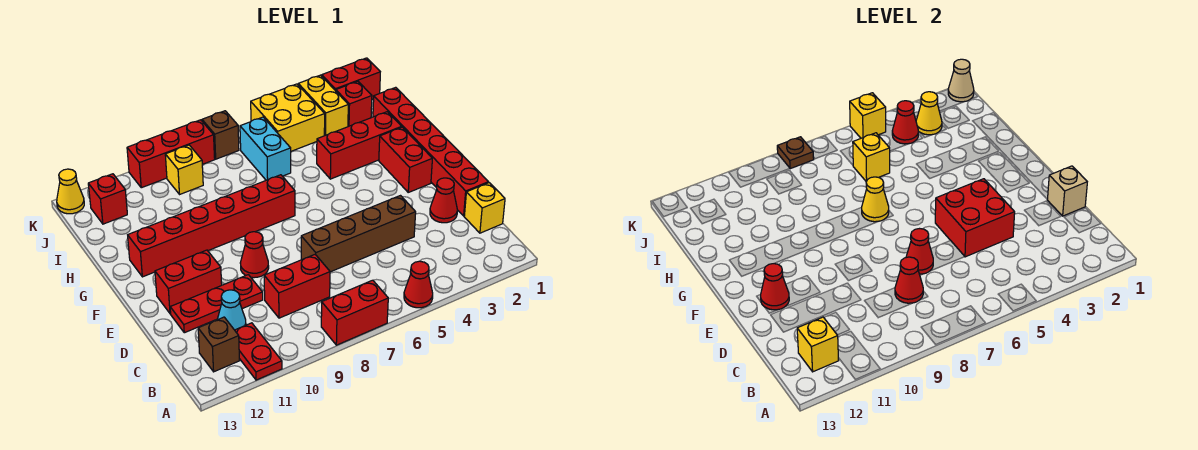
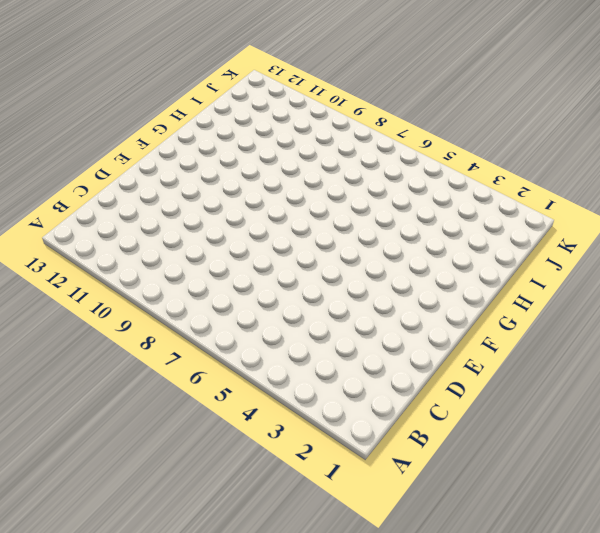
none -> red 1x1 cone [404,261,433,308]
none -> red 1x2 brick [321,280,388,345]
none -> red 1x2 plate [235,323,282,380]
none -> brown 1x1 brick [198,317,240,372]

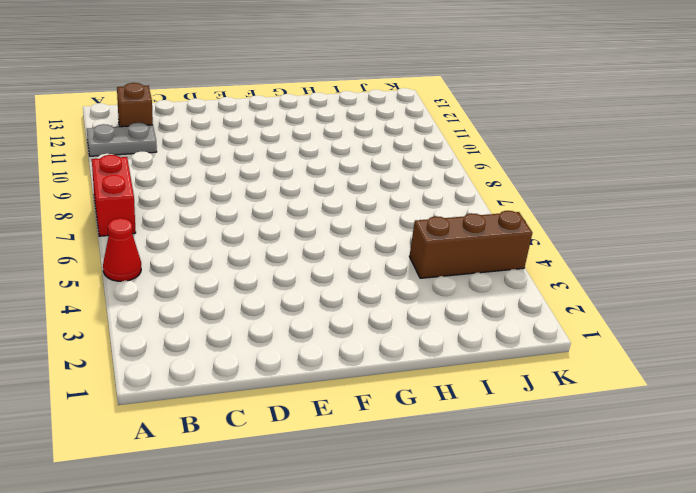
grey 1x2 plate [87,123,157,156] -> red 1x2 plate [235,323,282,380]
brown 1x3 brick [409,211,532,278] -> yellow 2x2 brick [251,84,325,151]
none -> yellow 1x1 brick [464,183,505,233]
none -> red 1x2 brick [264,254,330,318]
none -> cyan 1x1 cone [217,290,246,330]
none -> red 1x6 brick [373,87,488,216]

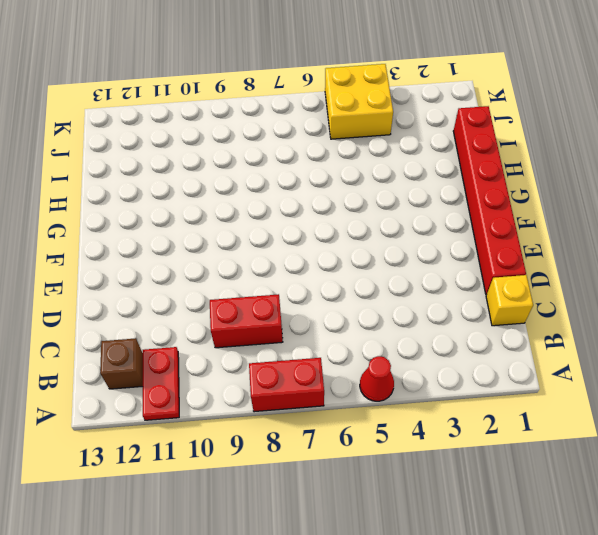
none -> cyan 1x1 cone [217,290,246,330]
none -> red 1x1 cone [430,178,457,223]
none -> brown 1x4 brick [301,196,416,272]
none -> red 1x3 plate [170,275,263,333]

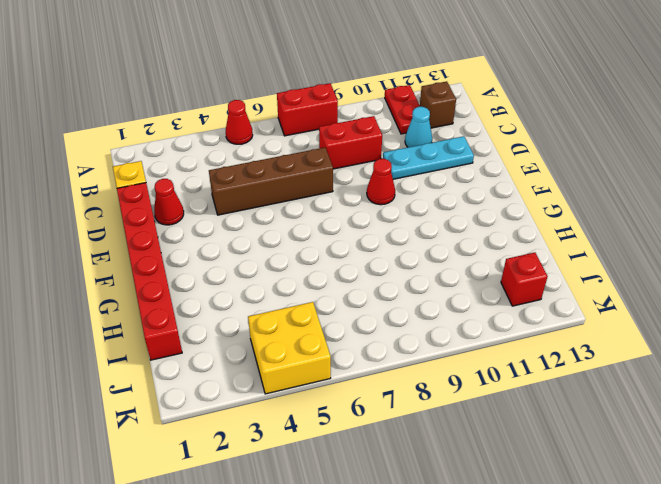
cyan 1x3 plate [383,136,474,179] -> red 1x3 plate [170,275,263,333]
none -> red 1x2 brick [155,250,222,314]
none -> red 1x2 brick [379,127,432,192]
none -> red 1x6 brick [128,175,295,277]
none -> red 1x3 brick [317,112,401,179]

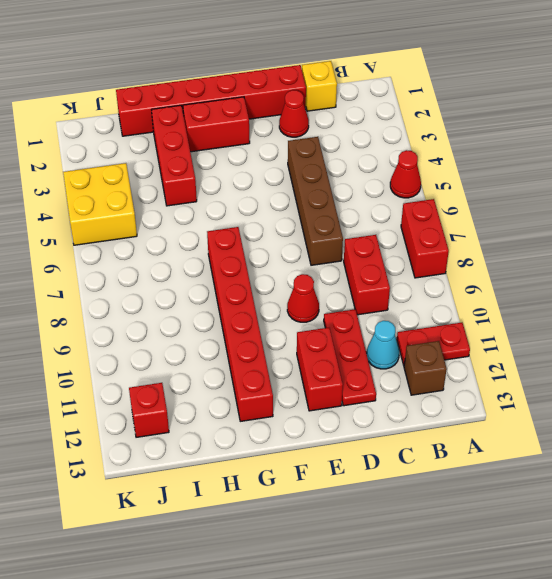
none -> cyan 1x2 brick [240,117,291,180]
none -> red 1x1 brick [336,81,372,127]
none -> yellow 1x2 brick [298,75,348,136]
none -> yellow 1x1 brick [165,145,203,194]

